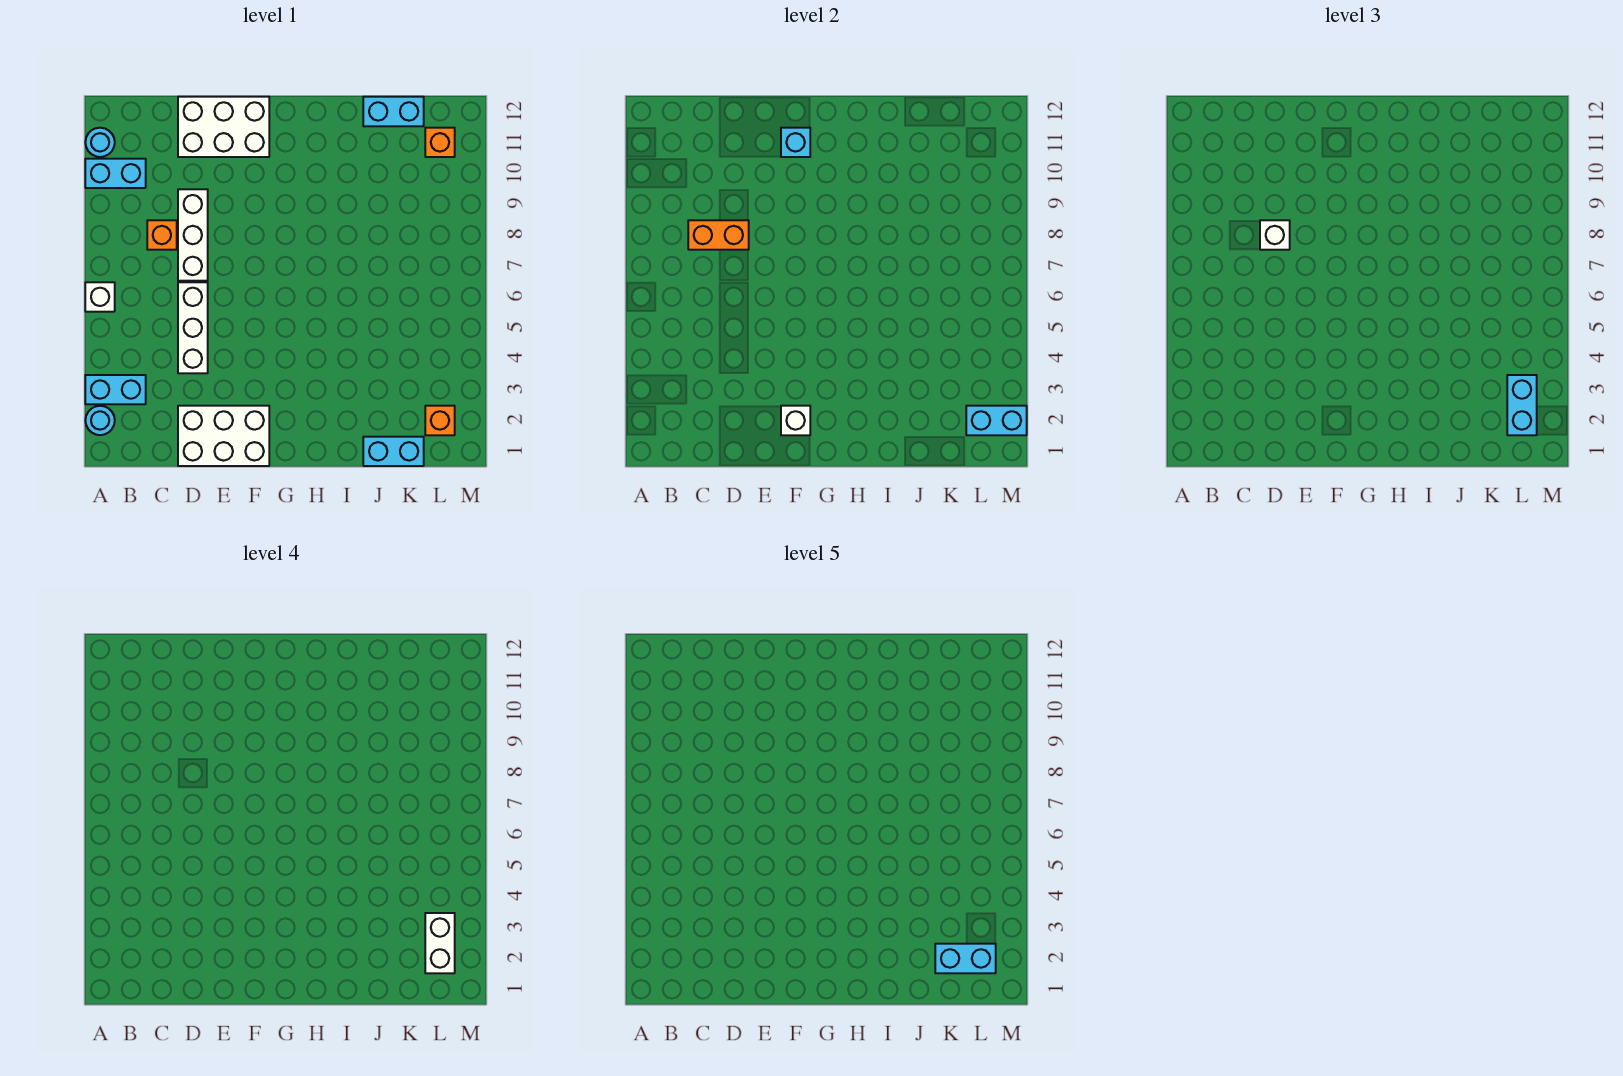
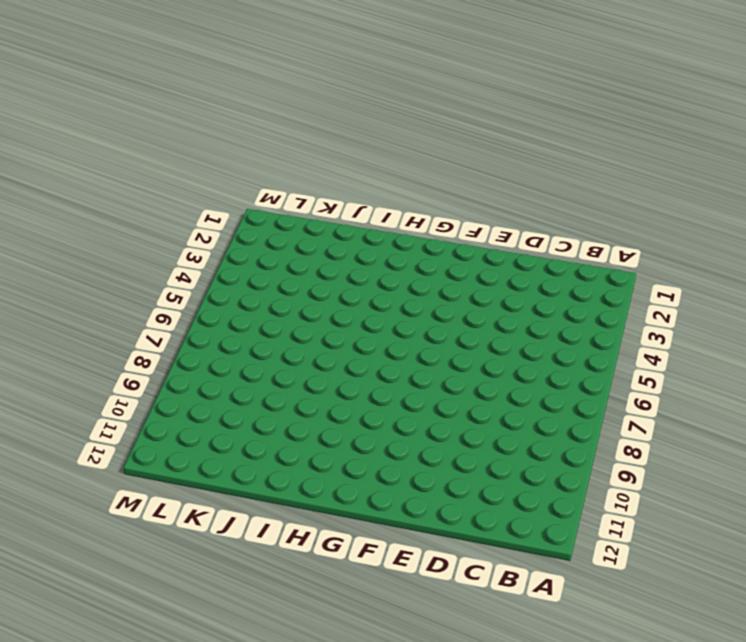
none -> cyan 1x1 round brick [85,406,115,435]
none -> cyan 1x2 brick [85,375,146,404]
none -> white 1x1 brick [85,282,115,312]

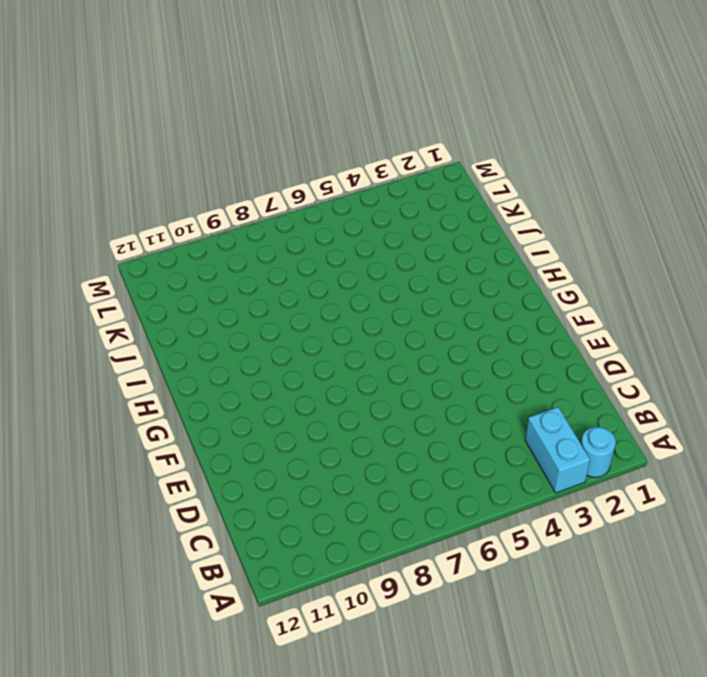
none -> white 1x1 brick [85,282,115,312]
none -> cyan 1x2 brick [85,159,146,188]
none -> cyan 1x1 round brick [85,128,115,157]

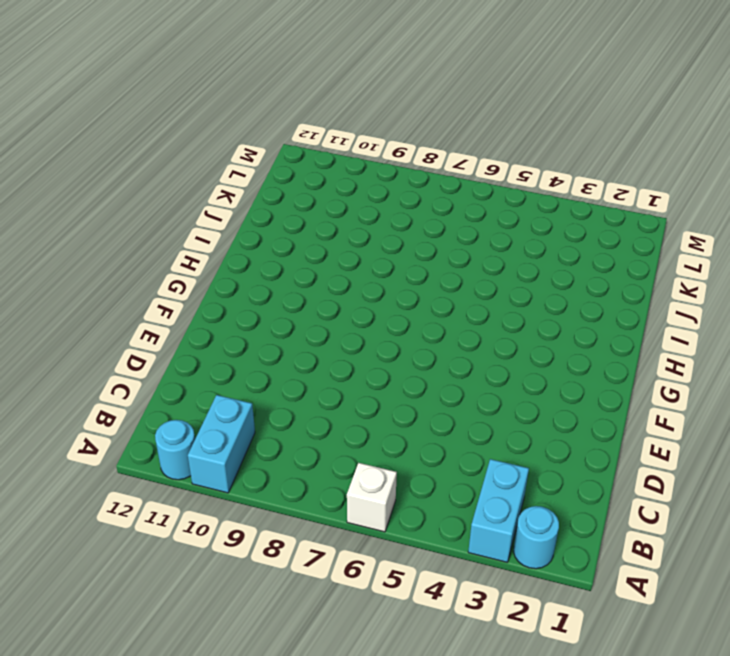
none -> orange 1x1 brick [147,220,177,250]
none -> white 2x3 brick [178,406,269,466]
none -> white 1x3 brick [178,282,208,373]

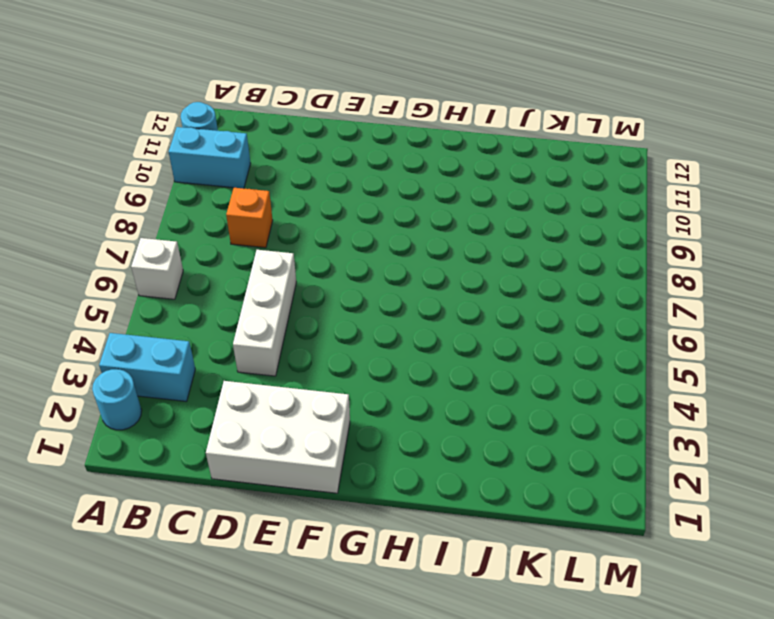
none -> white 1x3 brick [178,189,208,281]
none -> white 2x3 brick [178,97,269,157]
none -> cyan 1x2 brick [363,437,424,466]

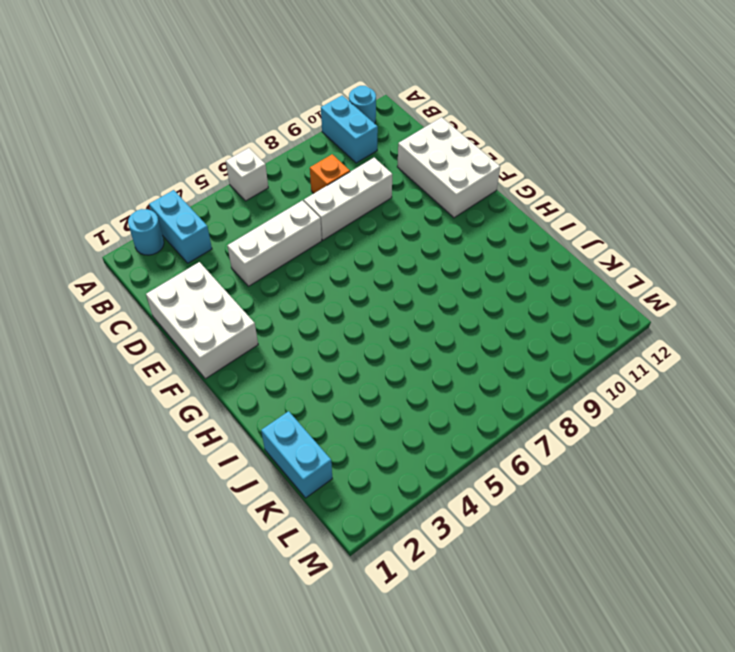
none -> cyan 1x2 brick [363,97,424,126]
none -> orange 1x1 brick [425,406,455,435]
none -> orange 1x1 brick [425,128,455,157]

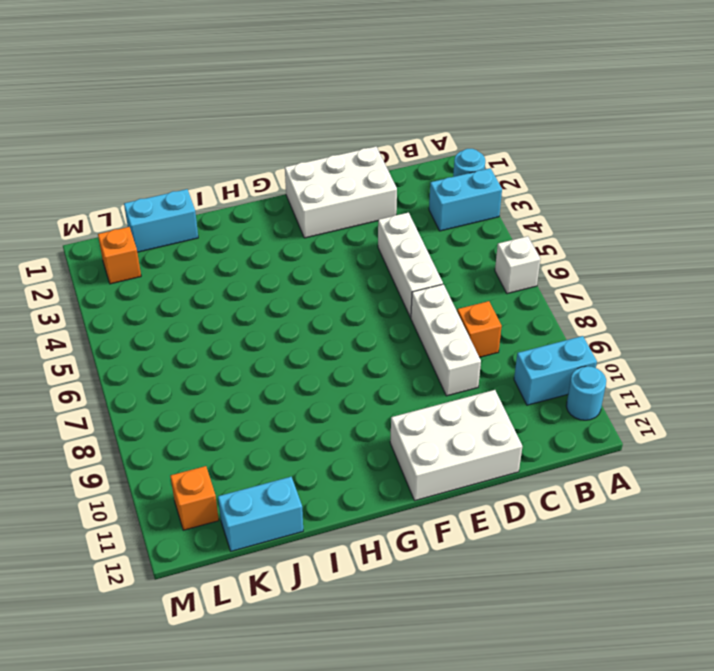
none -> orange 1x2 brick [688,220,749,250]
none -> white 1x1 brick [781,406,810,435]
none -> cyan 1x1 brick [781,128,810,157]

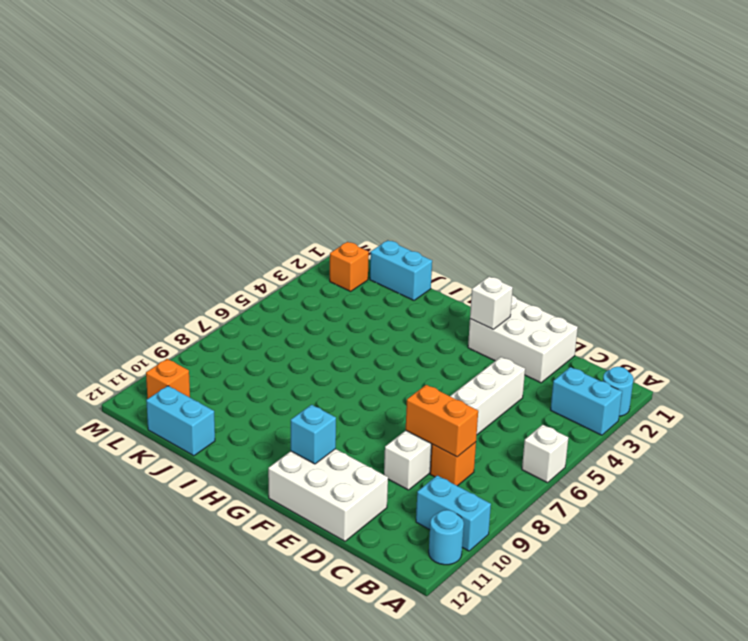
none -> cyan 1x2 brick [966,406,1027,435]
none -> white 1x1 brick [1260,220,1290,250]
none -> cyan 1x2 brick [1507,375,1537,435]

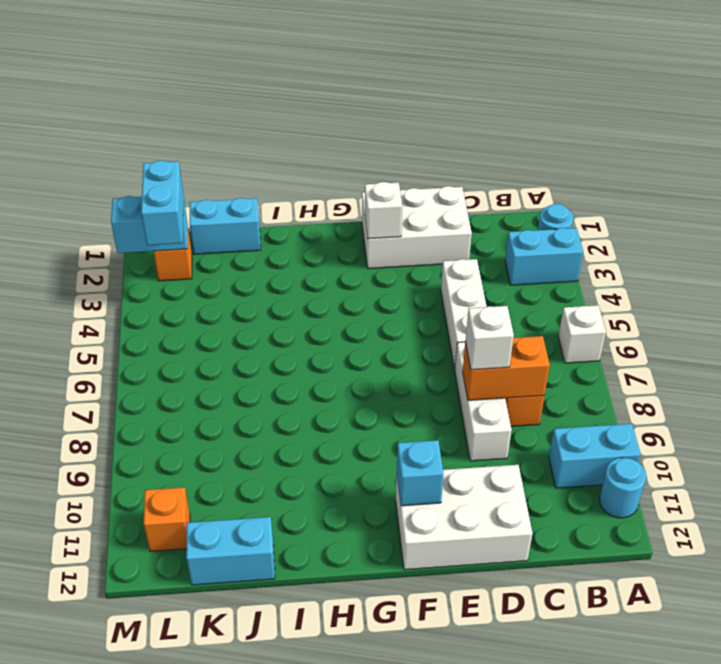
none -> white 1x2 brick [425,913,455,973]
none -> cyan 1x2 brick [935,944,996,973]

